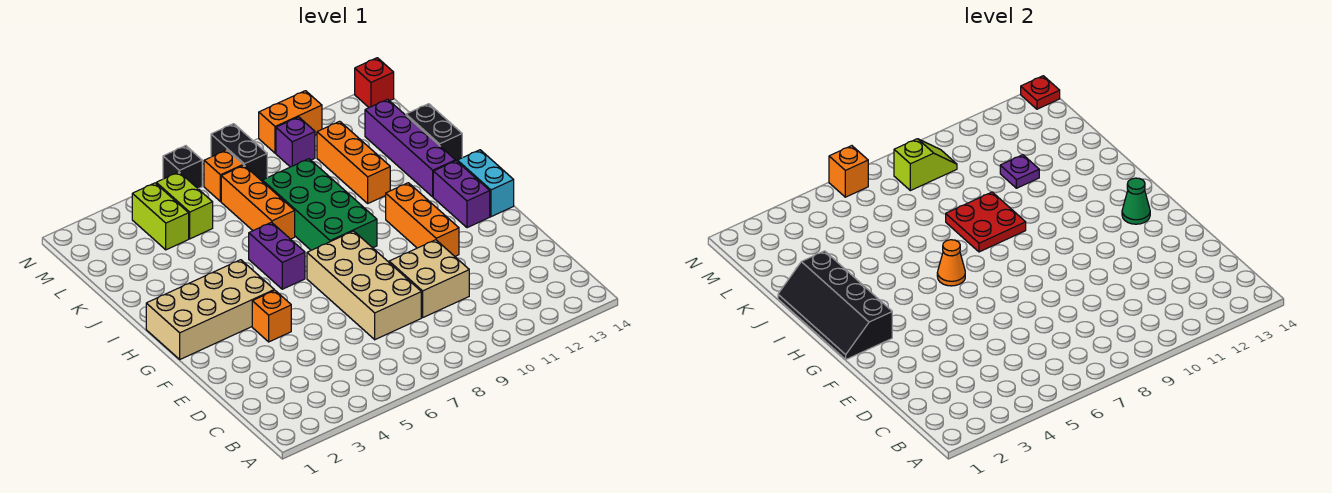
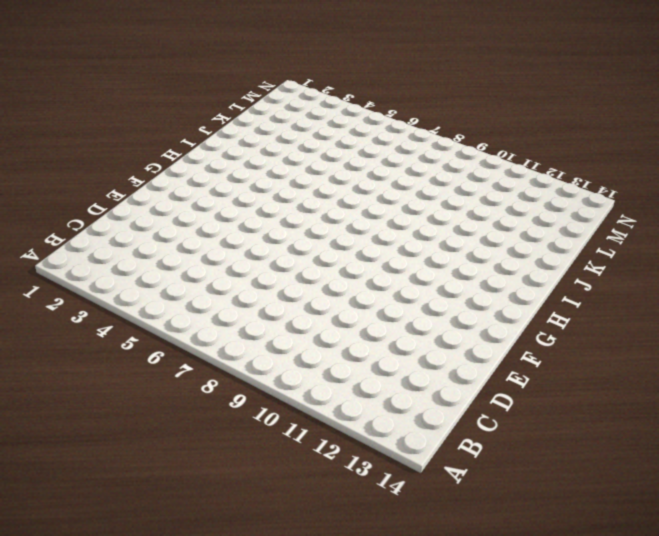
none -> tan 2x4 brick [307,231,421,340]
none -> tan 2x2 brick [389,240,469,317]
none -> orange 1x1 brick [252,290,291,342]

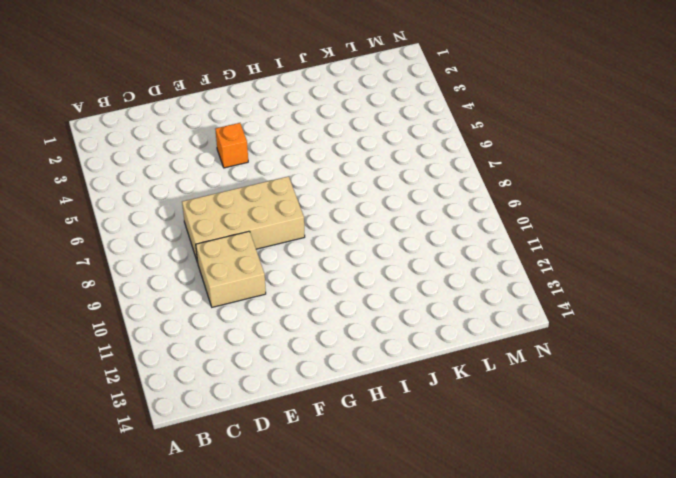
none -> orange 1x3 brick [386,183,459,256]
none -> tan 2x4 brick [146,260,274,359]
none -> purple 1x2 brick [433,161,490,228]

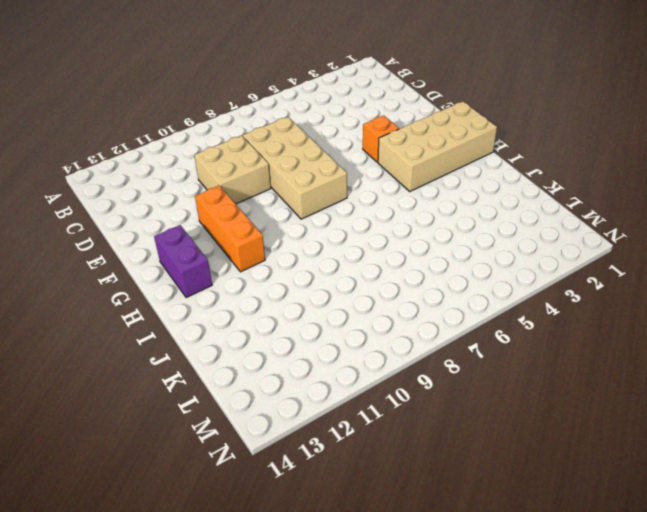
none -> cyan 1x2 brick [457,150,514,217]
none -> purple 1x2 brick [249,222,305,289]
none -> green 2x4 brick [262,159,377,250]

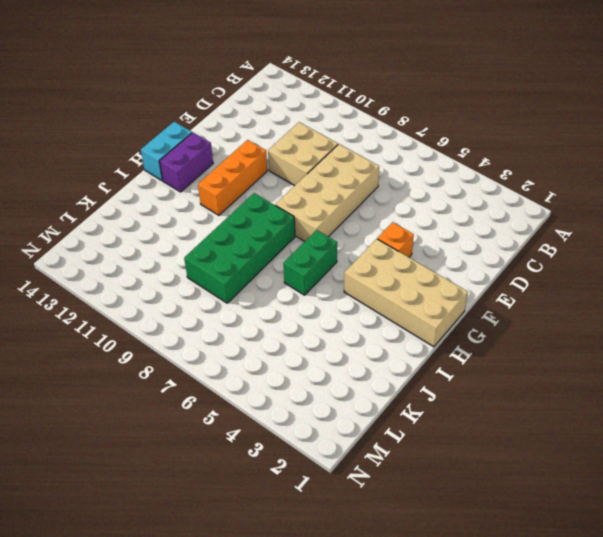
green 1x2 brick [283,230,337,295] -> purple 1x2 brick [249,222,305,289]
none -> purple 1x4 brick [365,99,455,197]
none -> orange 1x3 brick [221,165,295,239]
none -> orange 1x3 brick [317,121,390,203]

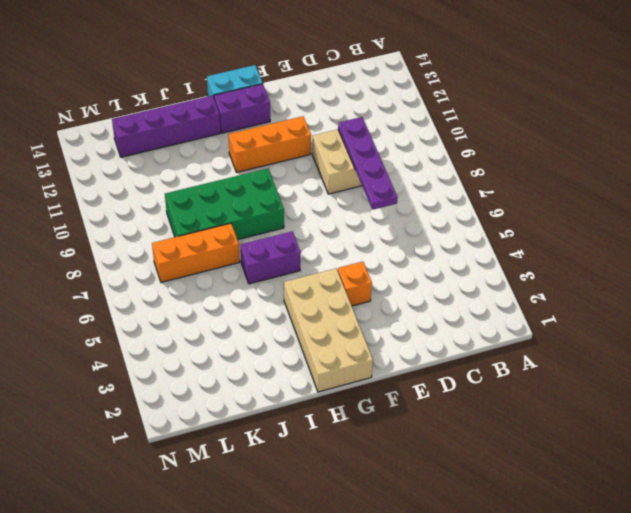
purple 1x4 plate [338,117,398,210] -> none
none -> tan 2x4 brick [307,231,421,340]
none -> orange 1x3 brick [317,121,390,203]
none -> black 1x2 brick [406,104,462,161]

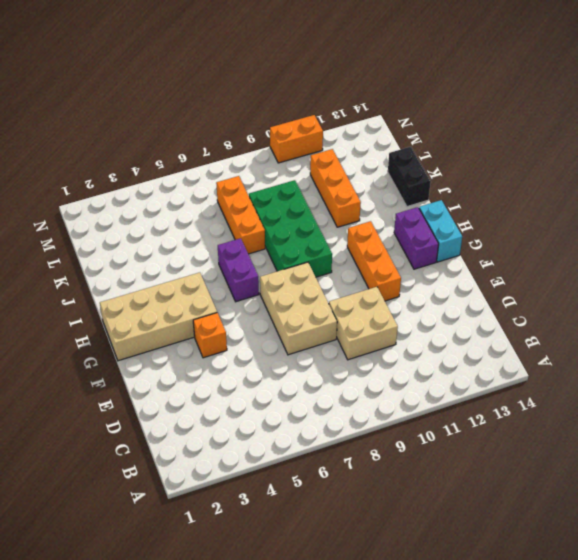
tan 2x3 brick [260,262,337,355] -> tan 2x4 brick [307,231,421,340]
none -> purple 1x4 brick [365,99,455,197]
none -> lime 1x2 brick [132,183,189,250]
none -> lime 1x2 brick [156,172,213,239]

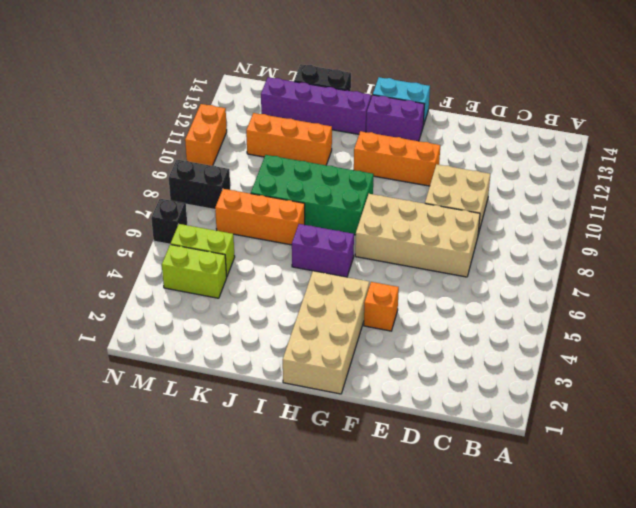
none -> orange 1x1 brick [204,150,243,202]
none -> purple 1x1 brick [276,117,315,167]
none -> red 1x1 brick [355,58,394,108]

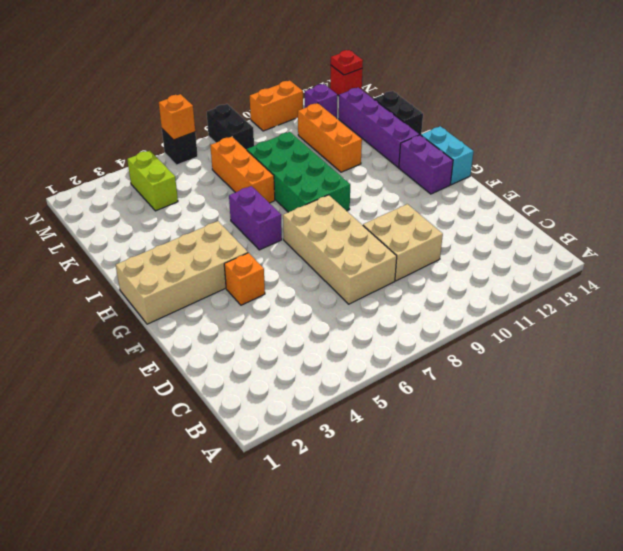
purple 1x1 brick [305,84,337,118] -> purple 1x1 brick moved to [276,117,315,167]
none -> orange 1x3 brick [386,183,459,256]
none -> lime 1x2 brick [156,172,213,239]
none -> orange 1x1 brick [204,150,243,202]

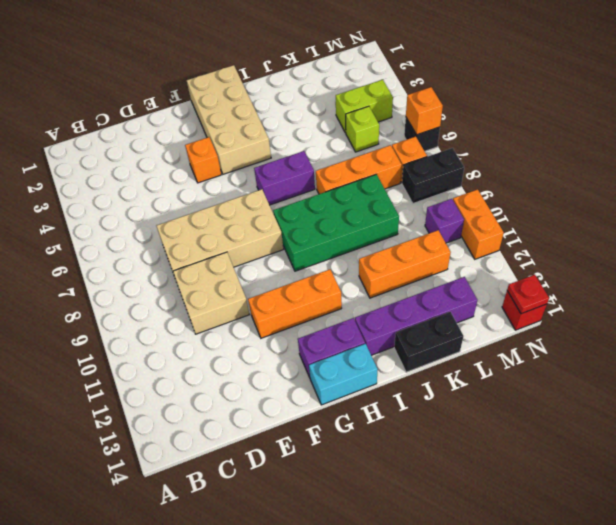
lime 1x1 brick [346,106,379,152] -> lime 1x2 brick [156,172,213,239]
none -> black 2x4 slope [778,251,892,359]
none -> green 1x1 cone [1122,178,1150,224]
none -> orange 1x1 cone [937,240,965,286]

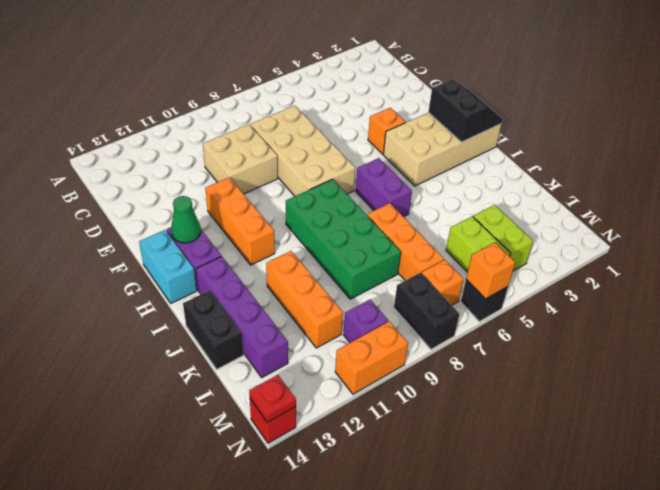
black 2x2 slope [428,79,503,142] -> black 2x4 slope [778,251,892,359]
none -> orange 1x1 cone [937,240,965,286]
none -> red 2x2 plate [946,192,1026,252]
none -> purple 1x1 plate [1000,155,1039,188]

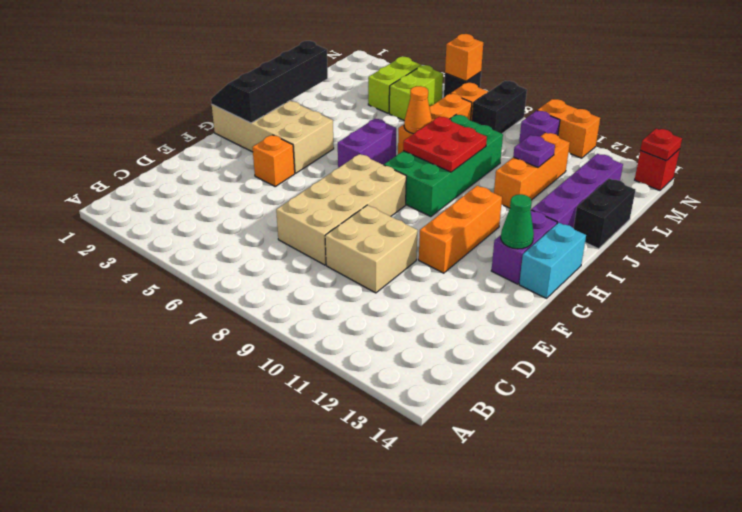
orange 1x1 cone [404,86,432,134] -> orange 1x1 cone moved to [937,240,965,286]
none -> lime 1x2 slope [894,139,957,191]

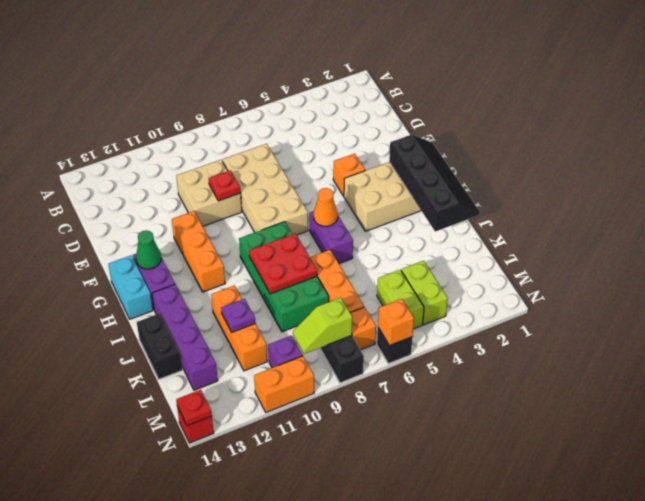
red 1x1 plate [209,170,241,201] -> none

